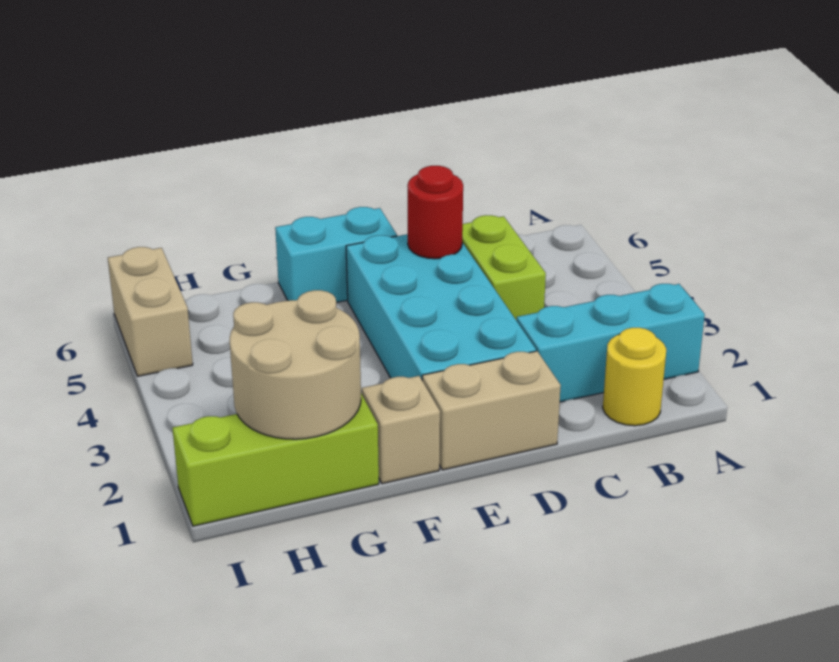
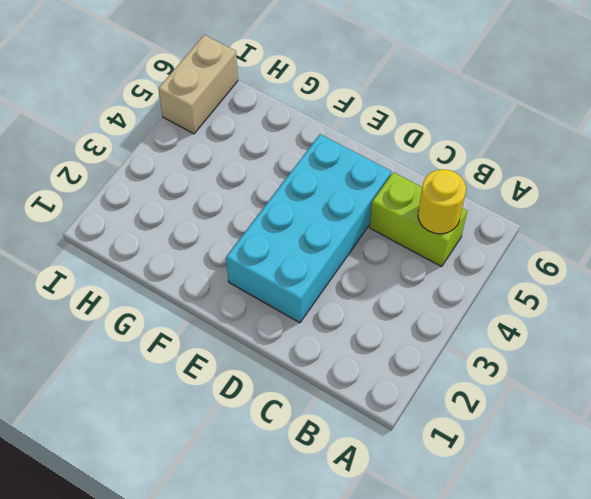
lime 1x2 brick [370,172,467,267] -> lime 1x2 brick turned to [462,215,546,321]
yellow 1x1 round brick [418,169,466,234] -> yellow 1x1 round brick moved to [603,328,666,426]
none -> cyan 1x3 brick [517,284,705,402]
none -> tan 1x2 brick [422,351,561,470]

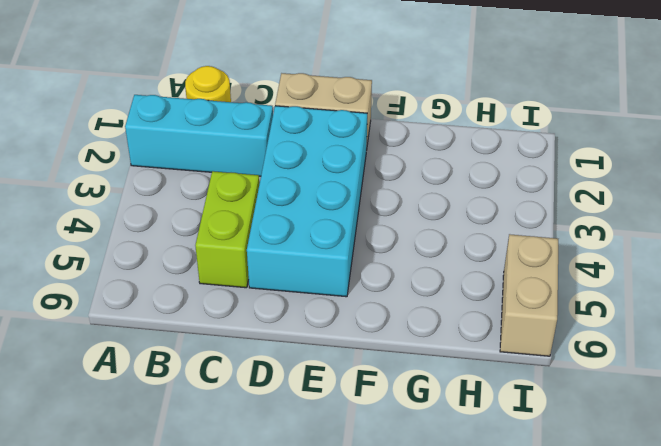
none -> cyan 1x2 brick [275,207,397,303]
none -> tan 1x1 brick [362,376,440,484]

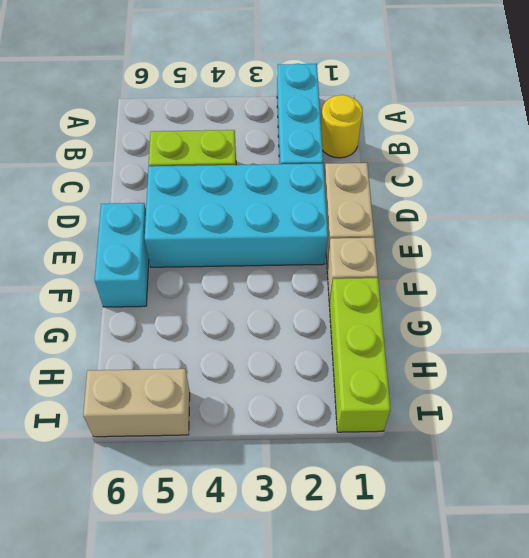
none -> red 1x1 round brick [407,166,463,259]
none -> tan 2x2 round brick [230,290,361,439]

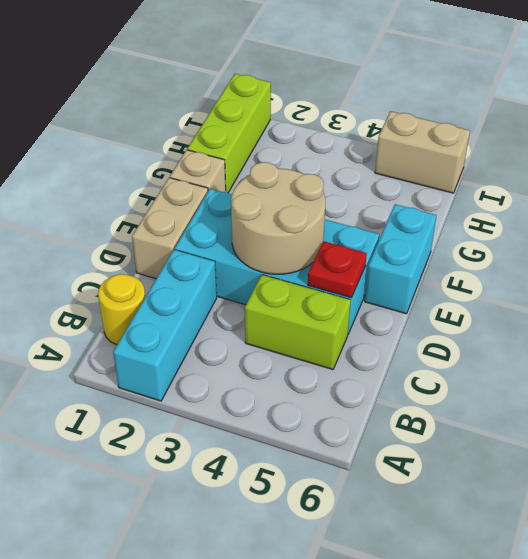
tan 2x2 round brick [231,162,326,274] -> tan 2x2 round brick moved to [230,290,361,439]
red 1x1 plate [308,241,367,298] -> red 1x1 round brick [407,166,463,259]

